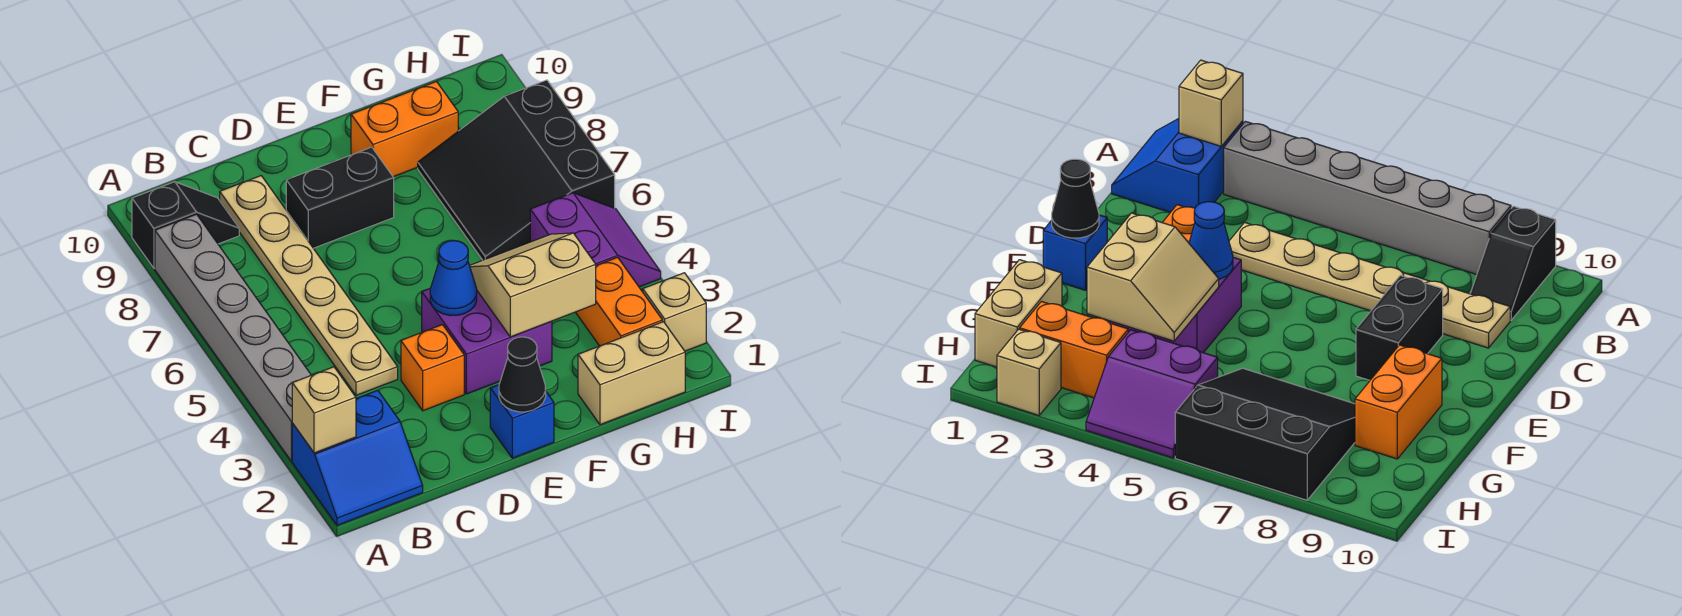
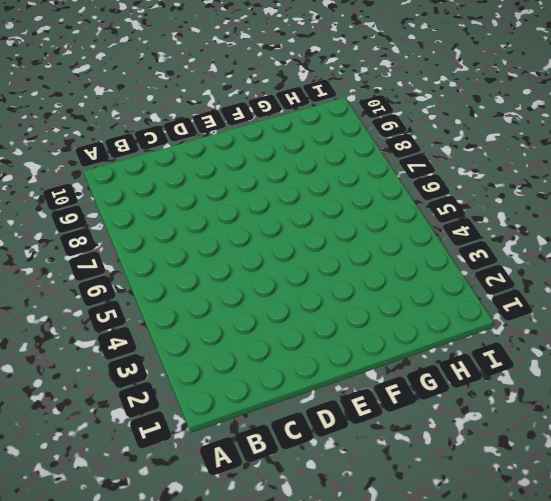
none -> blue 2x2 slope [292,390,423,525]
none -> grey 1x6 brick [155,214,311,461]
none -> black 1x2 slope [132,182,239,268]

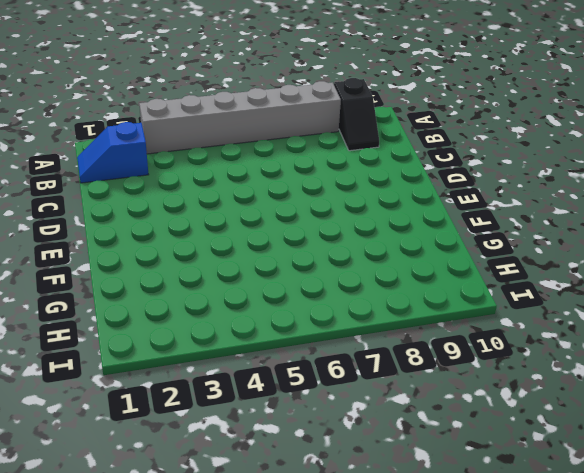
blue 1x2 slope [77,122,149,183] -> blue 2x2 slope [292,390,423,525]
none -> tan 1x6 plate [220,176,398,395]
none -> orange 1x1 brick [401,325,464,411]
none -> black 1x2 brick [286,147,394,248]

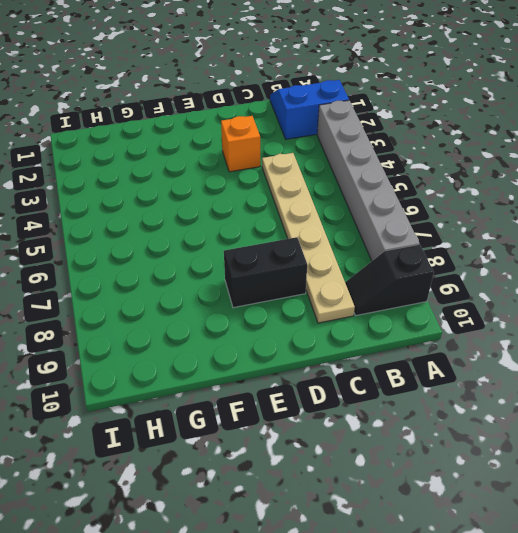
none -> blue 1x1 brick [490,385,554,458]
none -> purple 2x2 brick [422,289,552,394]
none -> orange 1x2 brick [351,82,458,177]

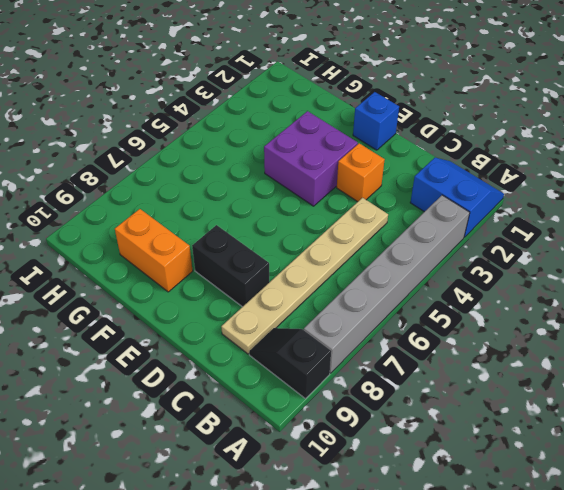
none -> tan 1x2 brick [578,322,685,425]
none -> black 3x3 slope [418,80,615,260]
none -> orange 1x2 brick [576,257,662,346]

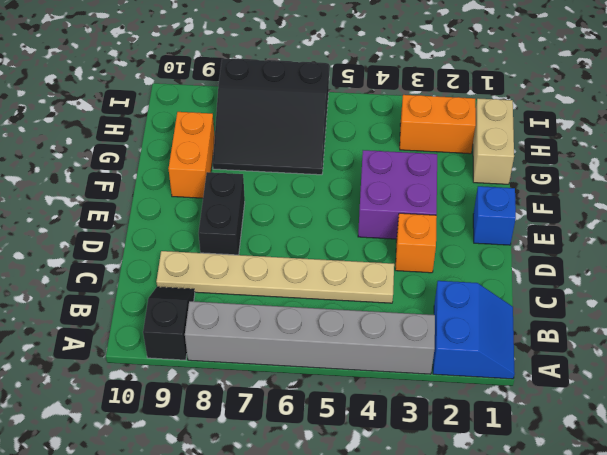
none -> purple 2x2 slope [530,193,661,287]
none -> tan 1x1 brick [643,273,706,351]
none -> tan 1x1 brick [292,367,356,453]

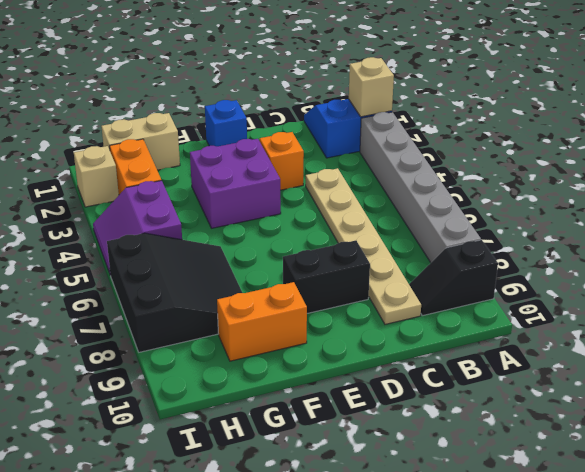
none -> black 1x1 cone [499,337,546,412]
none -> blue 1x1 cone [430,241,477,316]
none -> tan 2x2 slope [470,233,596,337]

